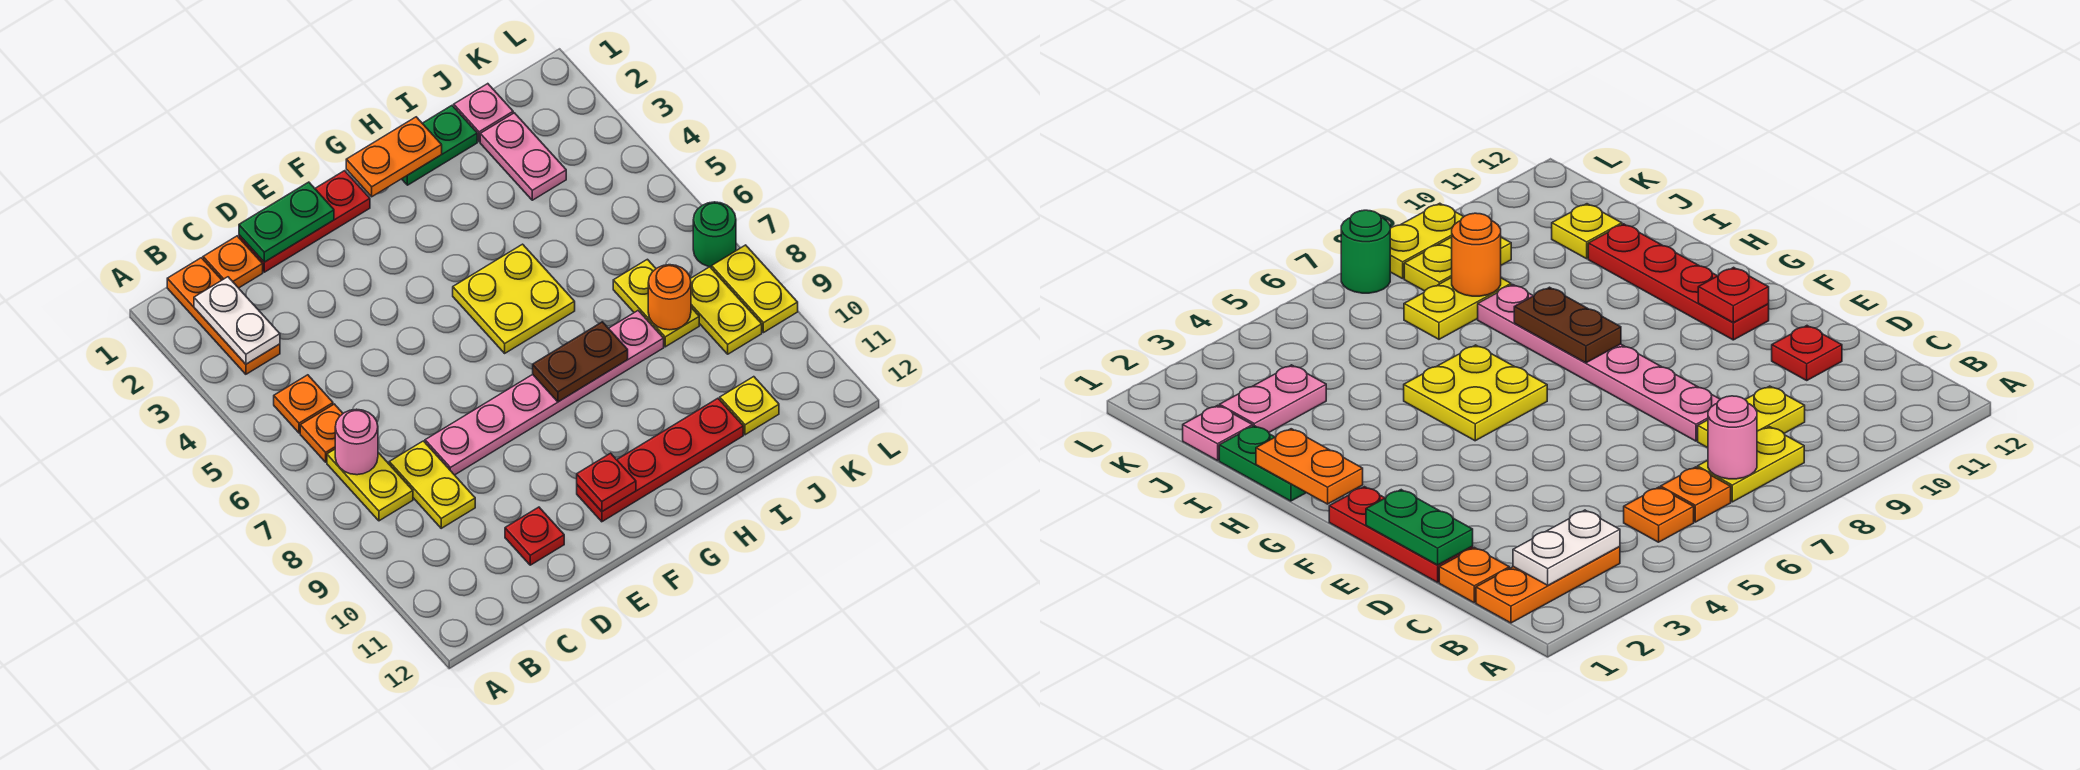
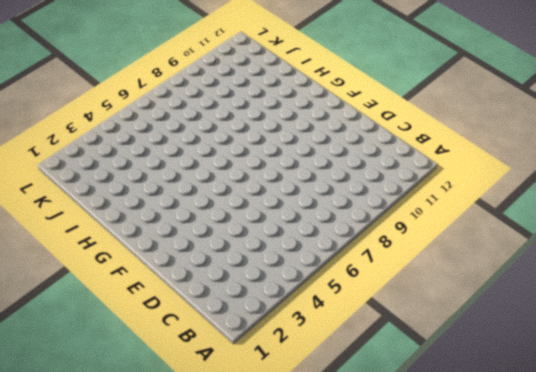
none -> orange 1x3 plate [167,258,280,374]
none -> orange 1x1 plate [274,375,333,433]
none -> orange 1x1 plate [300,404,343,462]

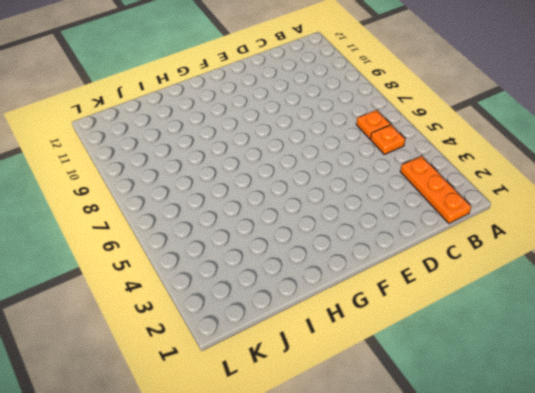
none -> yellow 1x2 plate [327,449,413,521]
none -> orange 1x1 plate [203,236,263,288]
none -> yellow 1x2 plate [389,441,475,528]

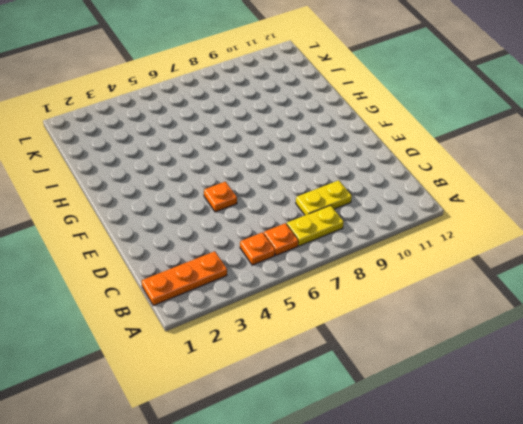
orange 1x1 plate [204,182,237,212] -> orange 1x1 plate moved to [203,236,263,288]
none -> red 1x3 plate [239,171,370,272]
none -> pink 1x6 plate [425,311,664,475]
none -> red 1x1 plate [505,507,564,565]

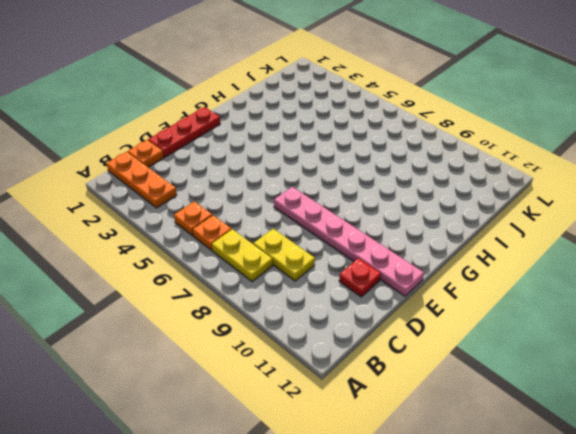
pink 1x6 plate [274,187,424,296] -> pink 1x6 plate turned to [425,311,664,475]
none -> red 1x4 plate [577,398,743,522]
none -> yellow 2x2 plate [453,244,575,353]
none -> green 1x2 plate [402,106,477,185]

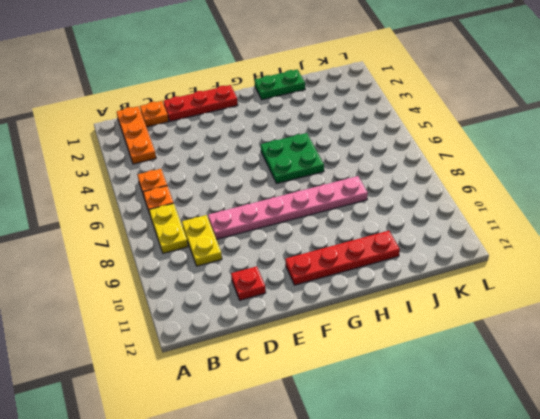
green 2x2 plate [261,133,324,184] -> yellow 2x2 plate [453,244,575,353]
none -> pink 1x1 plate [454,84,513,142]
none -> pink 1x2 plate [480,113,566,200]
none -> yellow 1x2 plate [613,259,699,347]

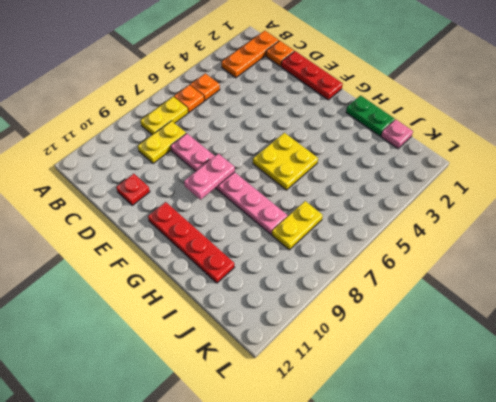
pink 1x2 plate [184,154,235,200] -> pink 1x2 plate moved to [480,113,566,200]
none -> yellow 1x1 plate [720,377,779,435]
none -> yellow 1x2 plate [690,267,762,354]
none -> green 1x1 round brick [693,202,736,267]

